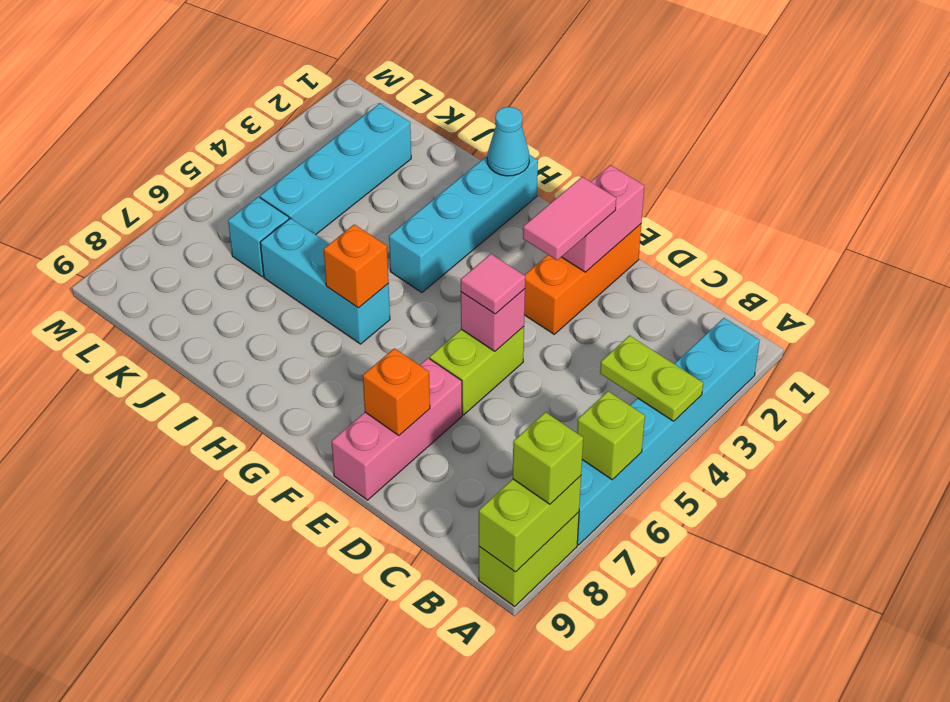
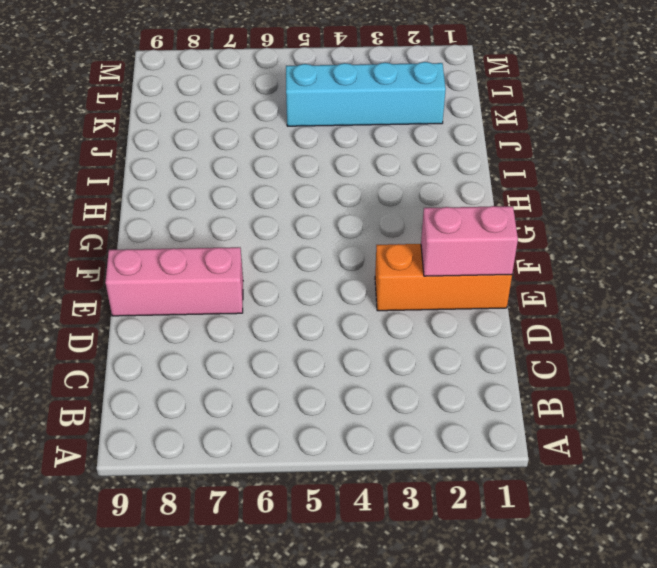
none -> cyan 1x6 brick [577,318,760,545]
none -> lime 1x2 brick [479,512,579,606]
none -> lime 1x2 brick [430,327,524,415]

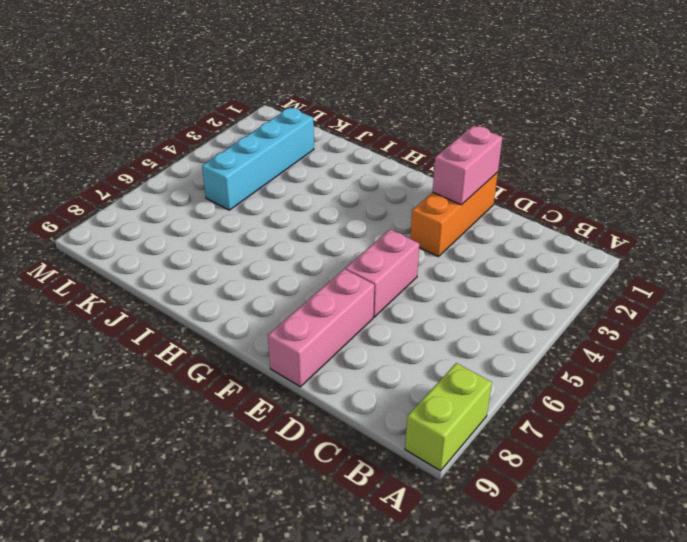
pink 1x2 brick [345,230,419,317] -> lime 1x2 brick [430,327,524,415]
none -> cyan 1x6 brick [577,318,760,545]
none -> cyan 1x4 brick [389,155,538,292]
none -> cyan 1x3 brick [260,218,390,344]

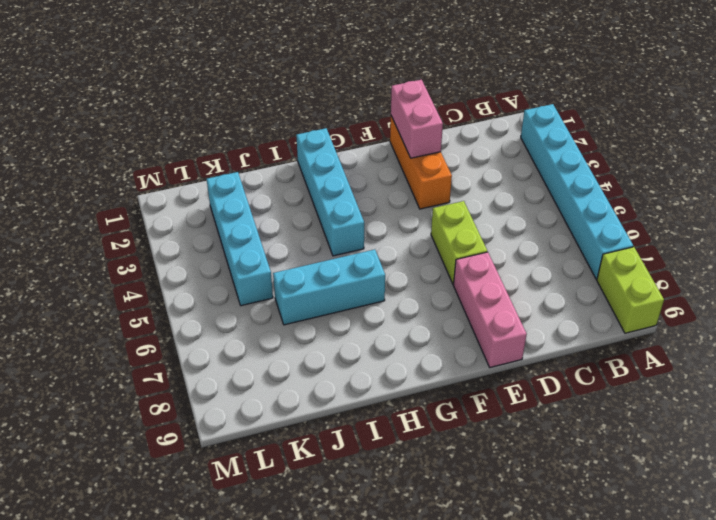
none -> cyan 1x1 brick [228,197,289,277]
none -> lime 1x2 plate [600,336,703,421]
none -> lime 1x1 brick [577,391,645,480]

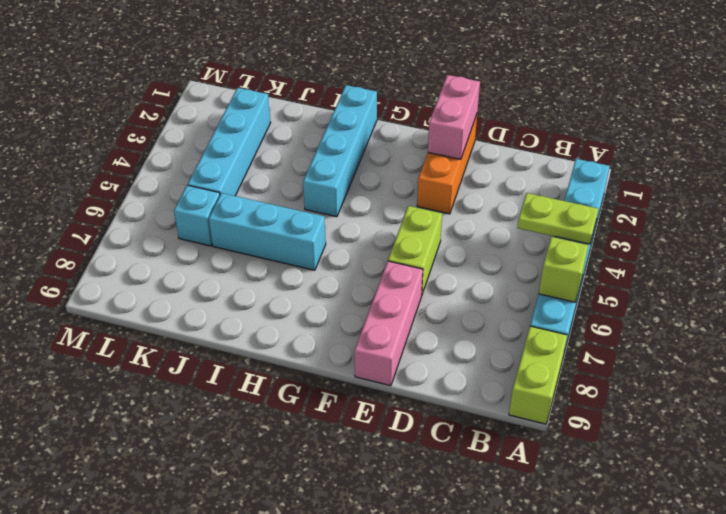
none -> lime 1x2 brick [479,476,581,572]
none -> pink 1x1 brick [461,289,525,351]
none -> orange 1x1 brick [363,348,430,435]

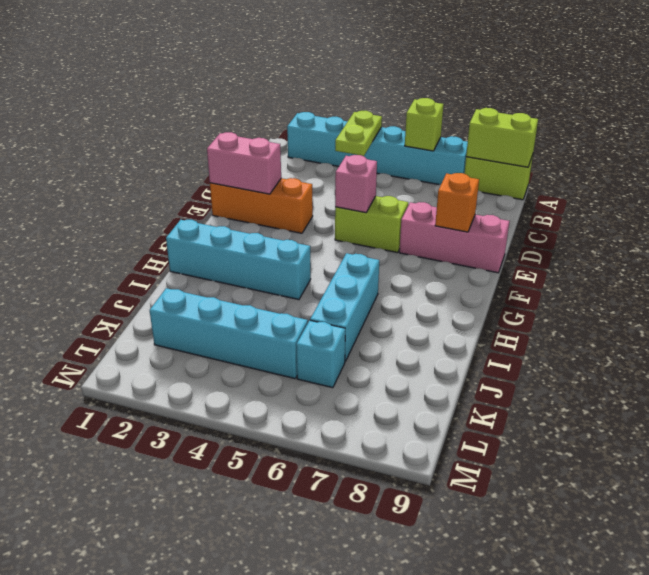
none -> cyan 1x1 cone [487,107,529,176]
none -> orange 1x1 brick [324,224,389,308]
none -> lime 1x1 brick [513,412,583,504]

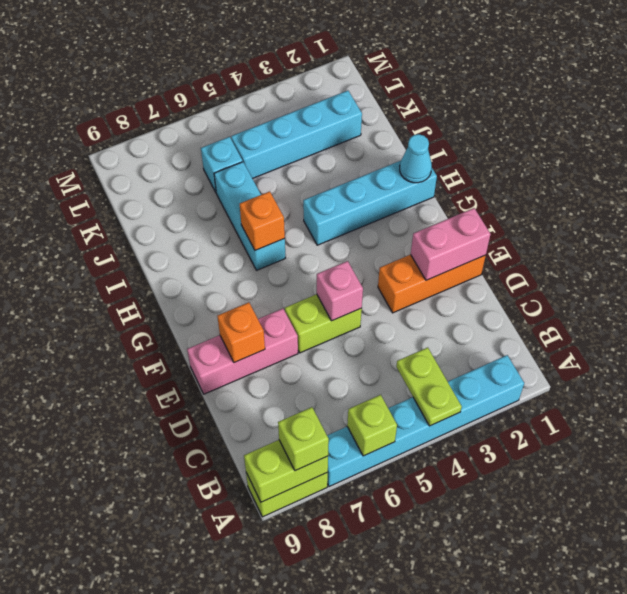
none -> pink 1x2 tile [523,177,616,260]
none -> pink 1x1 tile [461,254,525,314]

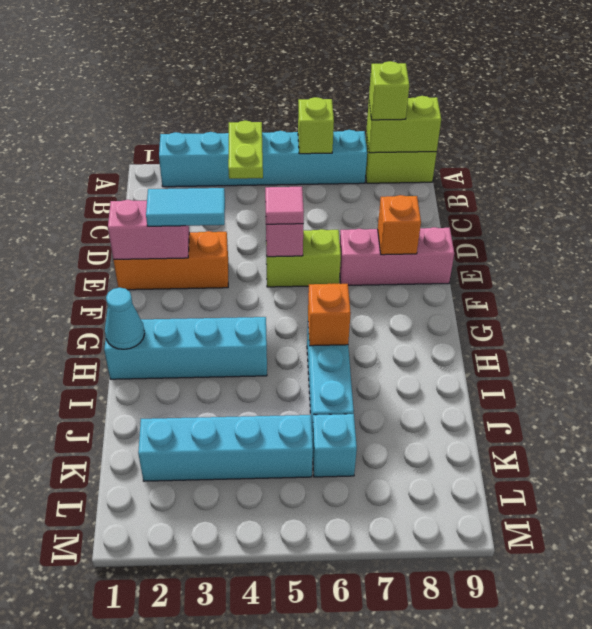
cyan 1x2 tile [146,188,225,226] -> pink 1x2 tile [523,177,616,260]

